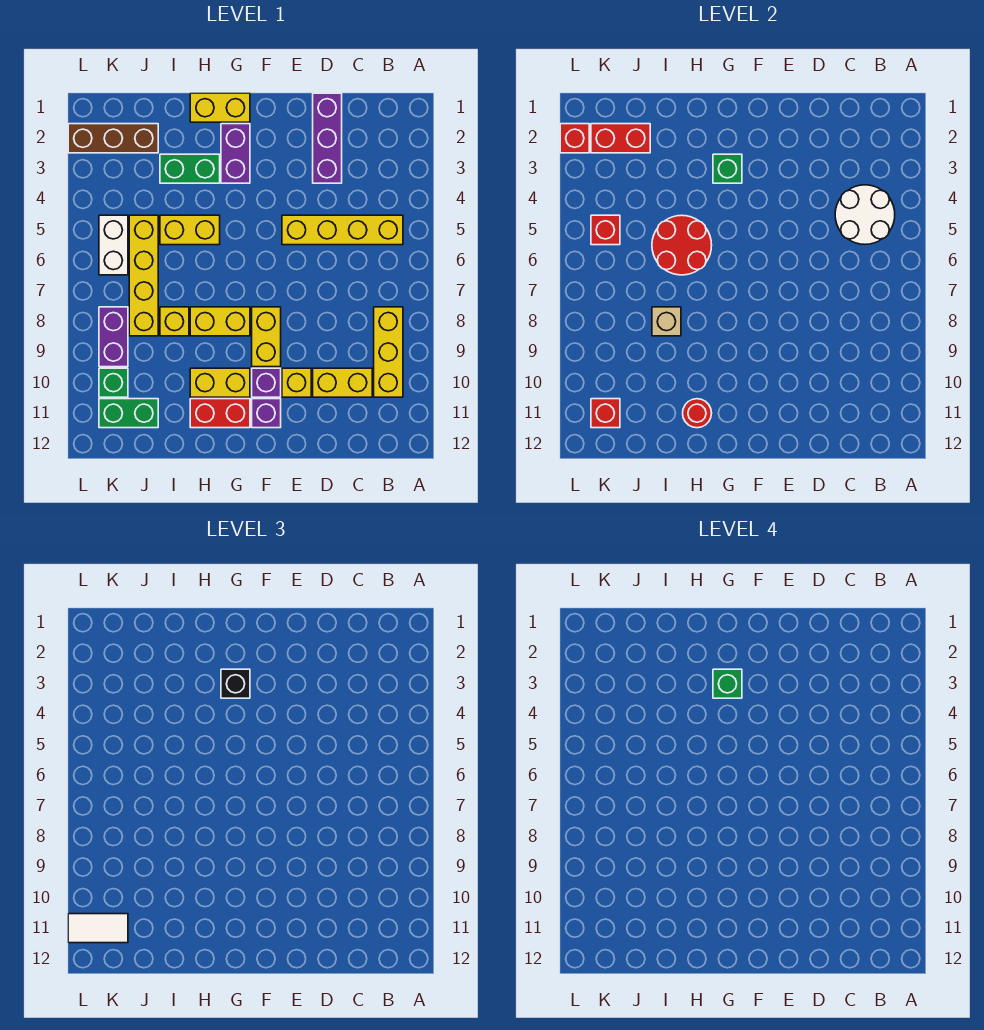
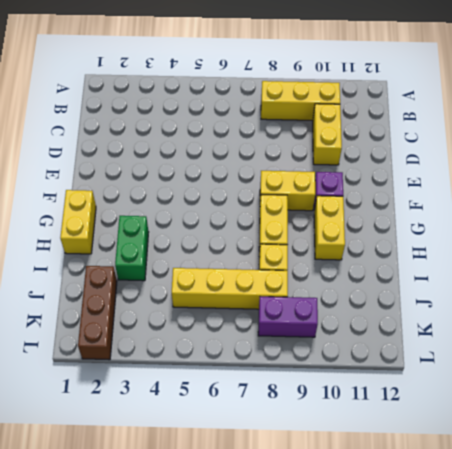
none -> yellow 1x4 brick [282,215,403,245]
none -> purple 1x3 brick [313,93,342,183]
none -> yellow 1x1 brick [282,368,311,397]
none -> purple 1x1 brick [252,399,281,428]

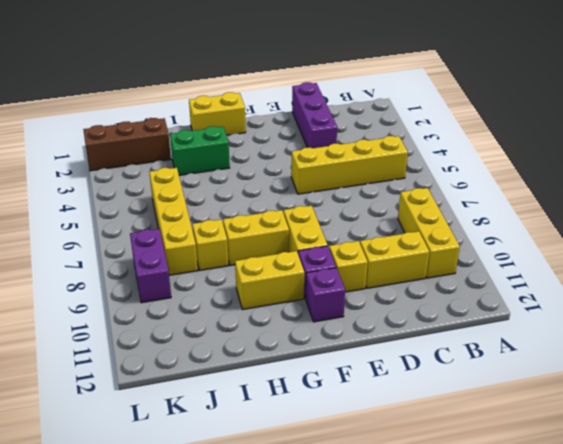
none -> purple 1x2 brick [221,124,250,183]
none -> red 1x2 brick [190,399,250,428]
none -> yellow 1x2 brick [160,215,220,245]
none -> green 1x2 brick [99,399,158,428]

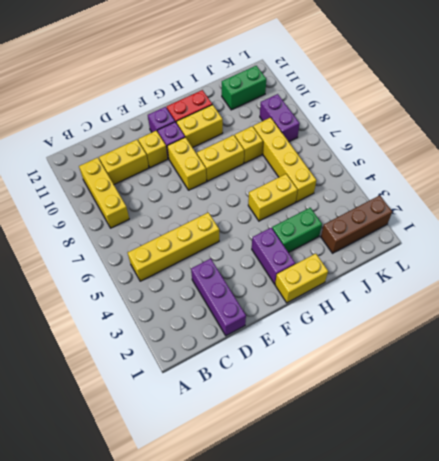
none -> white 1x2 brick [99,215,128,275]
none -> green 1x1 brick [99,368,128,397]
none -> white 2x2 round brick [835,185,895,244]
none -> green 1x1 brick [713,154,742,183]

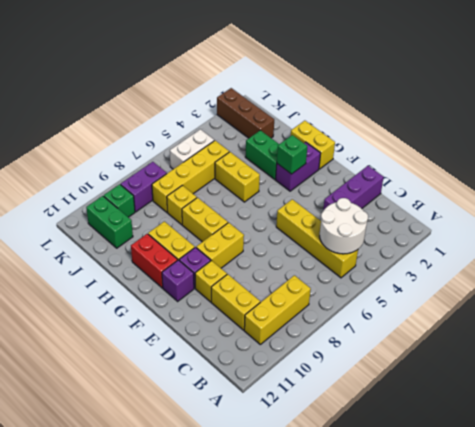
none -> red 2x2 round brick [652,215,712,275]
none -> red 1x1 round brick [683,399,712,428]
none -> tan 1x1 brick [652,307,681,336]
none -> red 1x2 brick [591,124,650,153]

